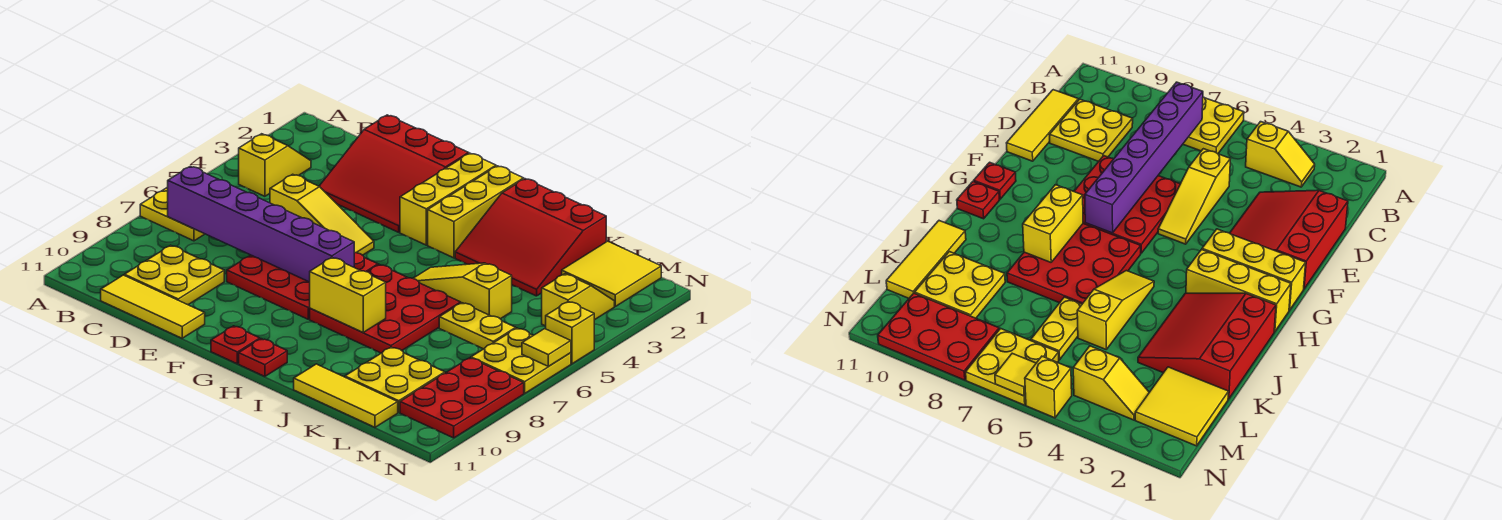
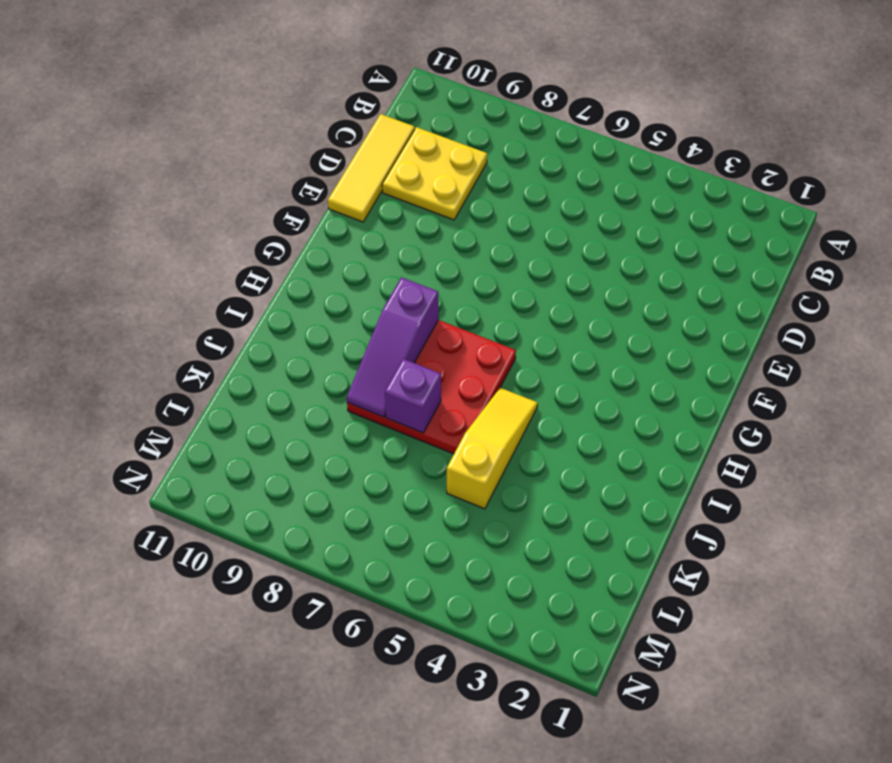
purple 1x3 slope [347,277,439,417] -> yellow 1x2 brick [310,258,386,332]
purple 1x1 brick [385,359,441,433] -> none
none -> yellow 2x2 plate [140,187,204,241]
none -> yellow 1x2 slope [239,134,311,196]
none -> red 3x3 slope [319,115,469,232]

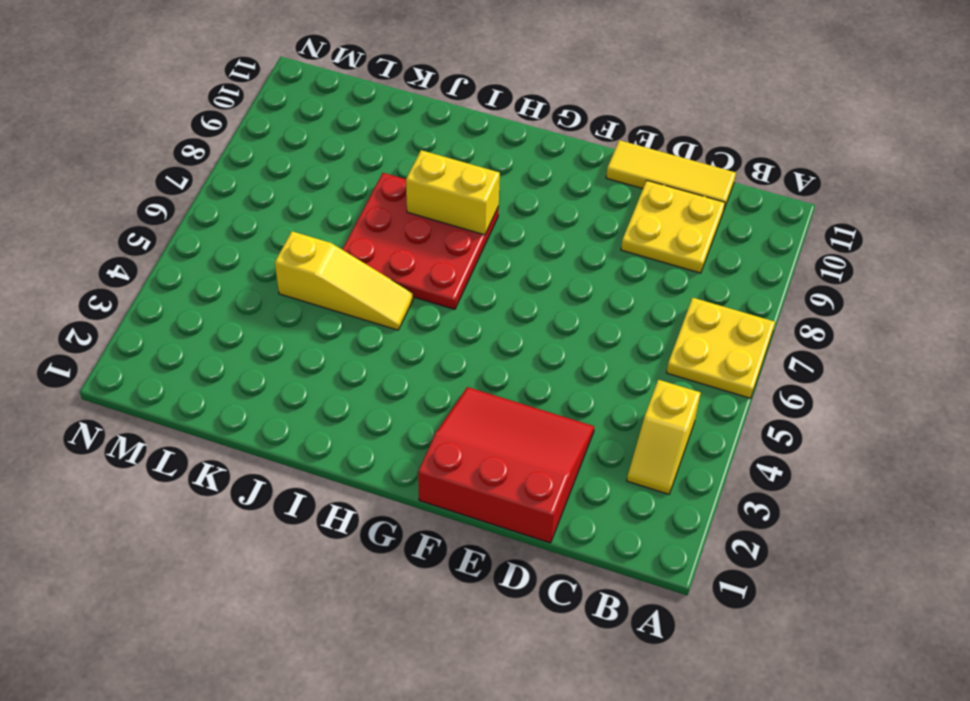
none -> yellow 1x3 slope [270,174,374,255]
none -> red 3x3 plate [227,253,378,319]
none -> yellow 1x3 brick [400,153,496,245]

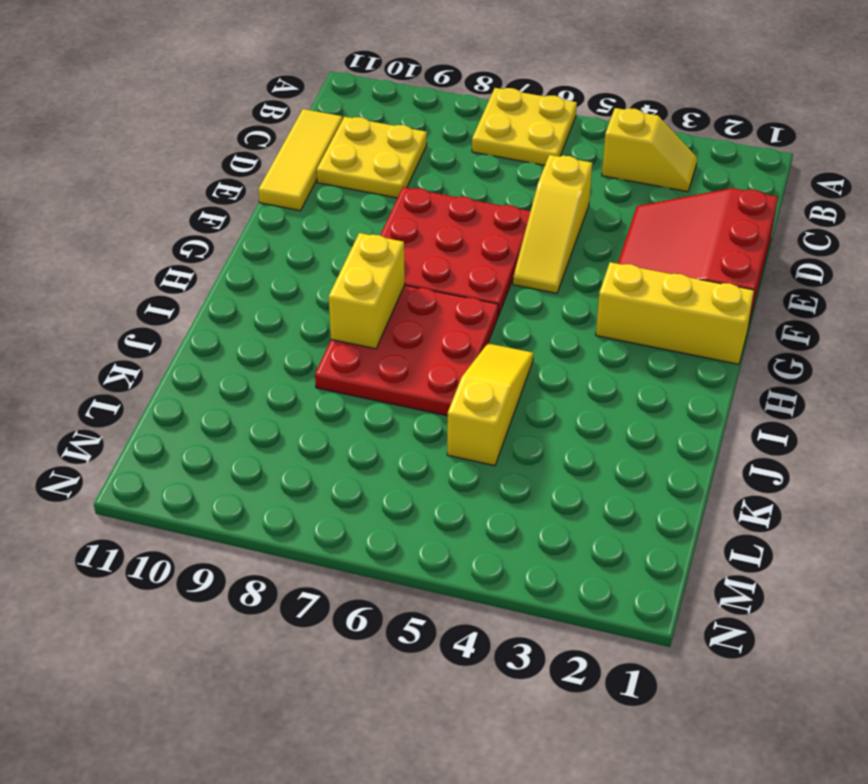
none -> red 1x1 plate [211,326,260,364]
none -> yellow 1x3 brick [428,166,524,258]
none -> red 1x1 plate [239,339,287,377]

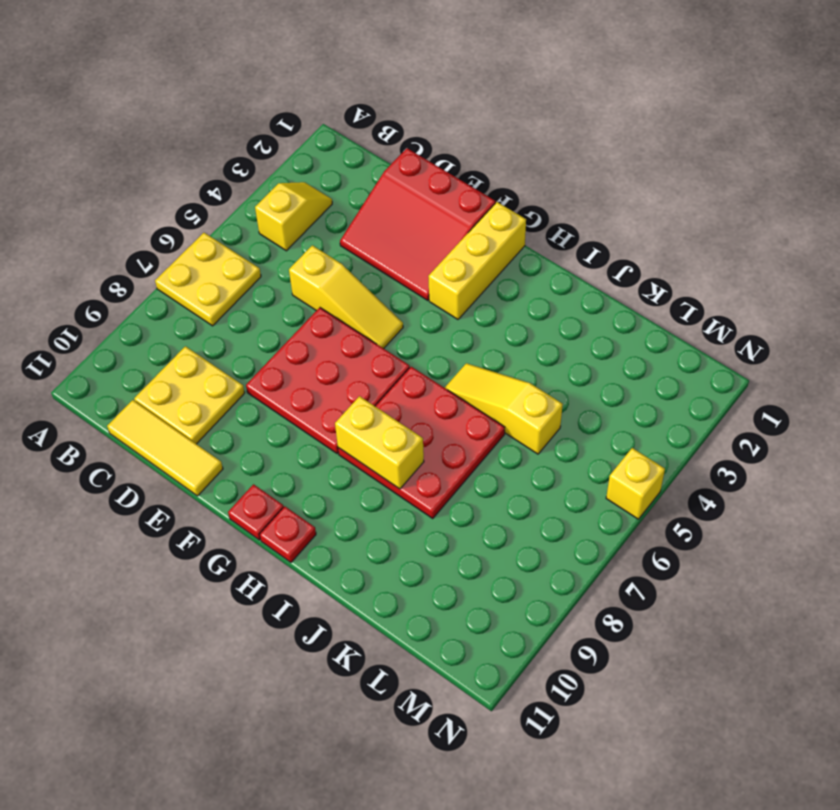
none -> yellow 1x3 brick [428,166,524,258]
none -> red 3x3 slope [455,179,606,296]
none -> yellow 1x3 tile [294,364,398,427]

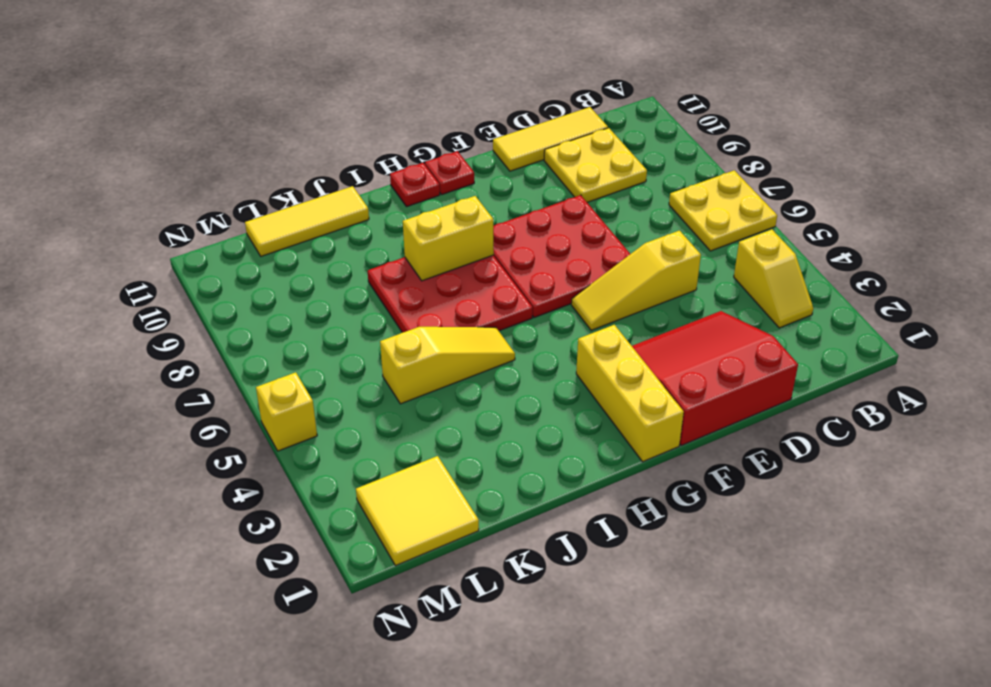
none -> yellow 1x3 brick [428,166,524,258]
none -> red 3x3 slope [455,179,606,296]
none -> yellow 1x2 plate [439,303,516,349]

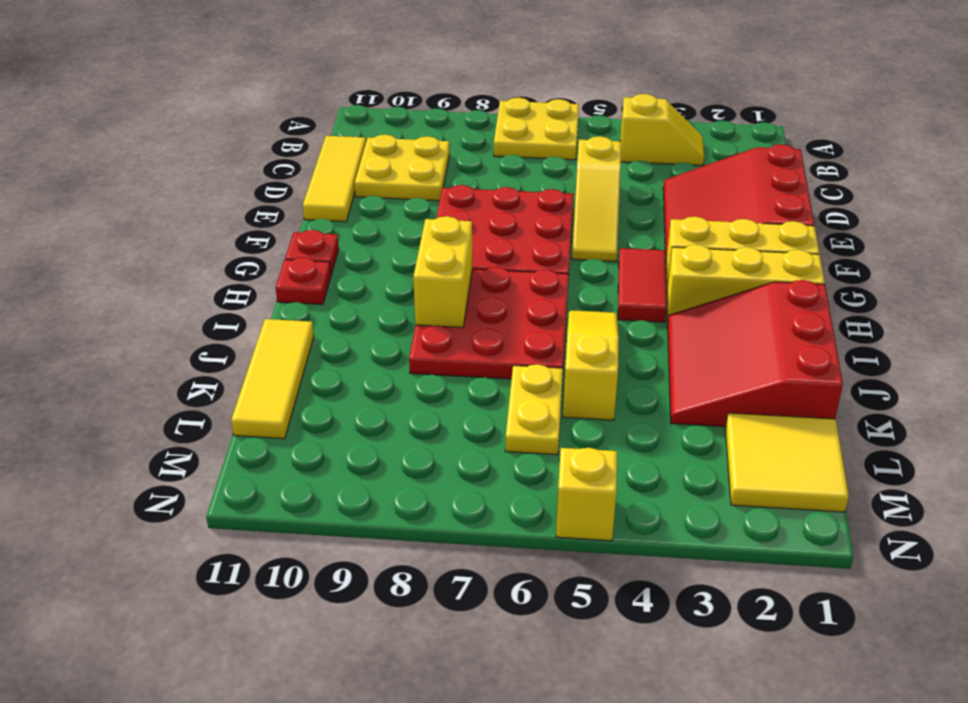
red 1x2 tile [618,248,667,322] -> none
none -> yellow 2x2 plate [345,347,445,412]
none -> yellow 1x2 slope [542,274,614,326]
none -> yellow 2x2 plate [471,328,571,393]

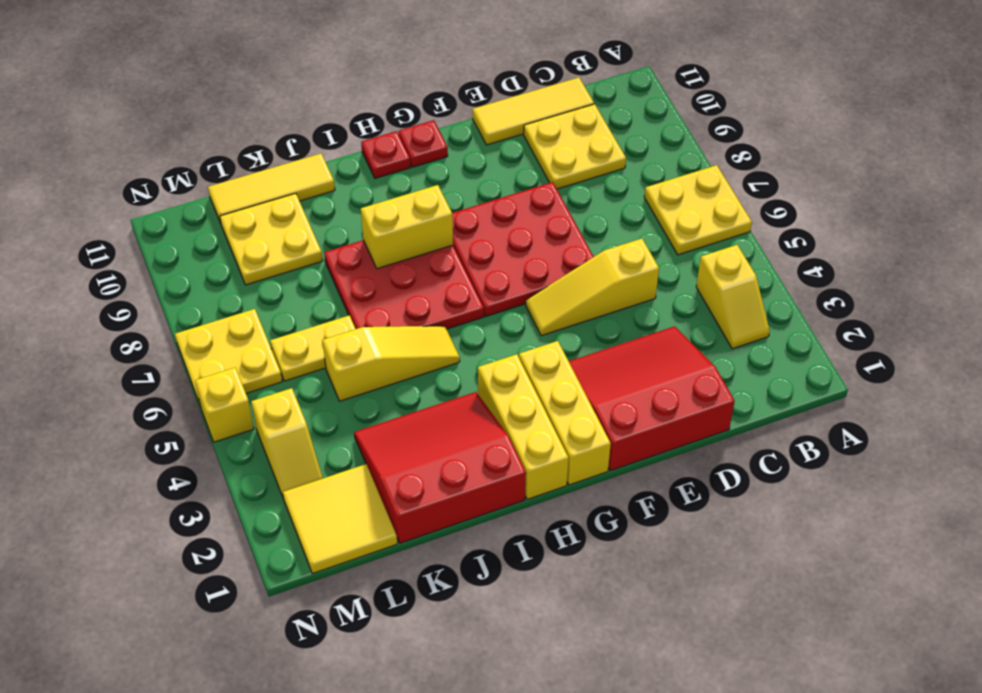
none -> red 2x3 plate [400,358,524,438]
none -> purple 1x6 brick [168,166,354,282]
none -> yellow 1x1 tile [522,329,571,367]

